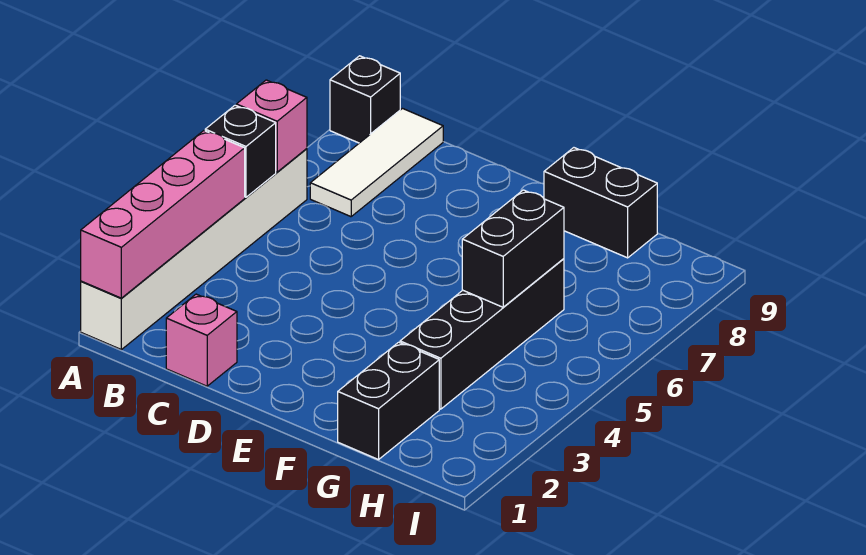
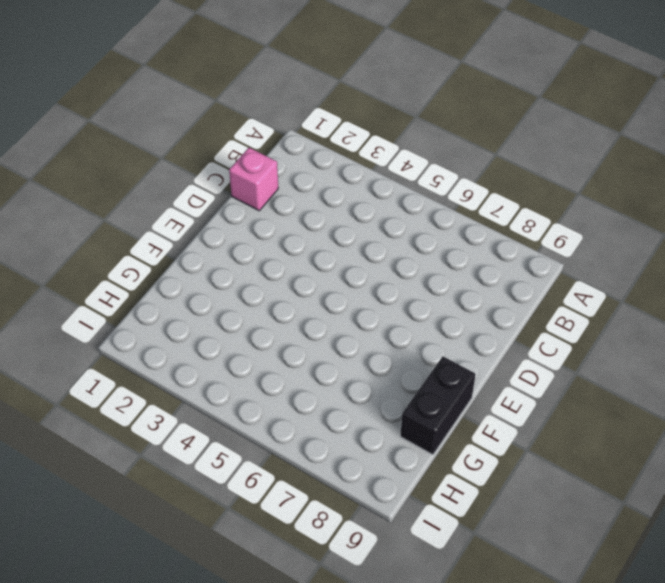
none -> white 1x6 brick [81,149,307,350]
none -> black 1x1 brick [330,56,400,143]

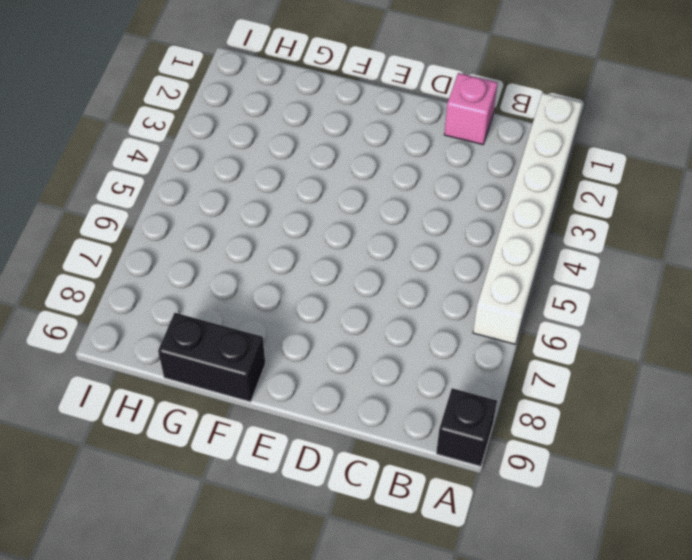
none -> white 1x3 tile [310,109,443,217]
none -> black 1x2 brick [338,342,439,460]

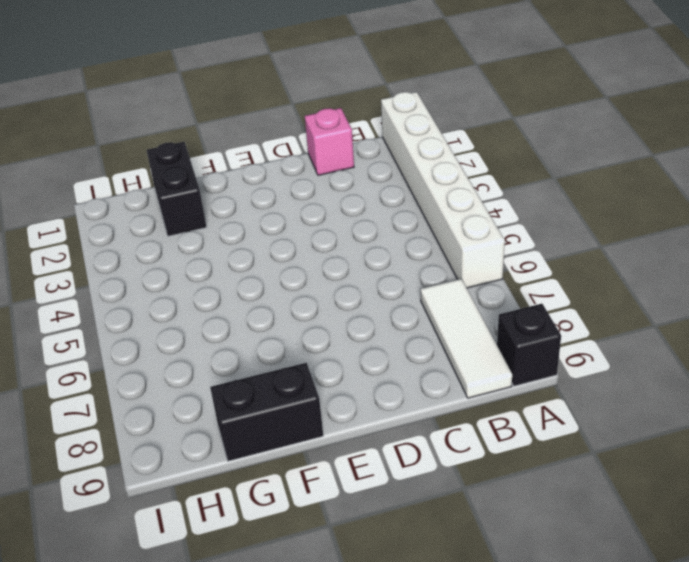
none -> black 1x4 brick [400,259,564,409]
none -> pink 1x4 brick [81,131,245,298]

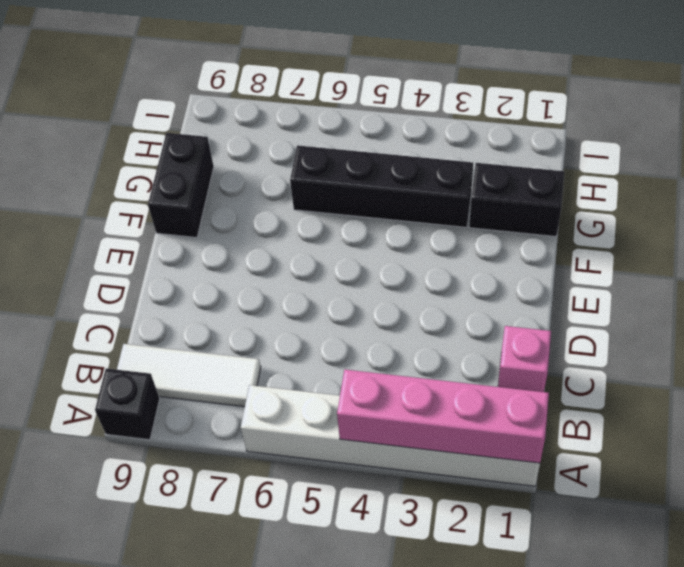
none -> black 1x1 brick [205,105,276,197]
none -> pink 1x1 brick [236,80,307,172]

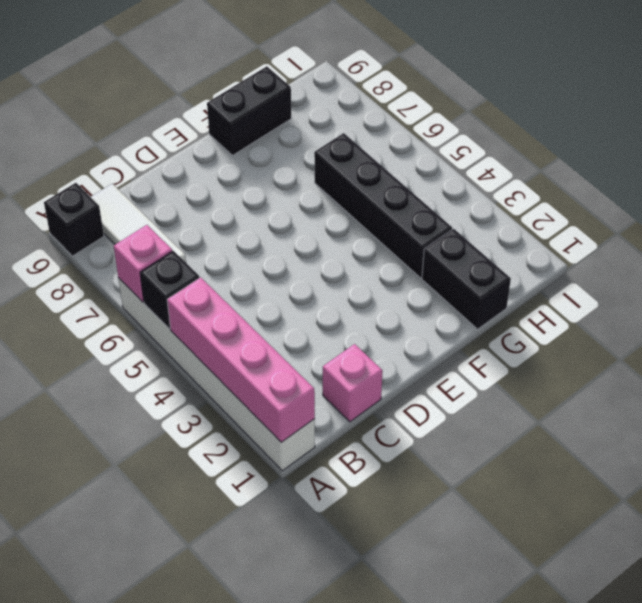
none -> black 1x2 brick [462,190,564,307]

